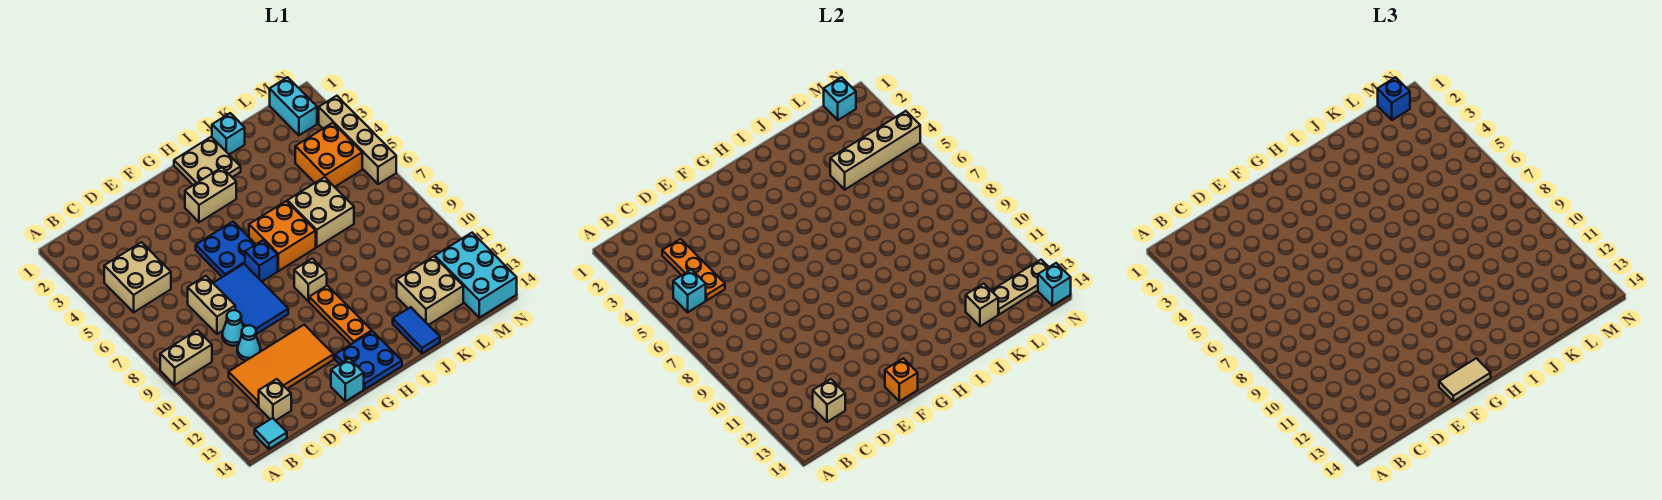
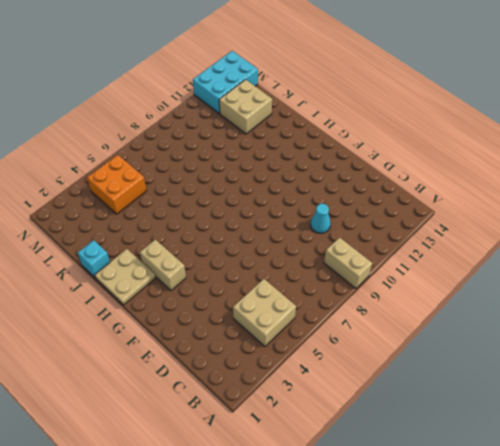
none -> cyan 1x1 tile [255,418,287,449]
none -> orange 2x4 tile [229,325,334,407]
none -> tan 1x1 brick [259,379,291,421]
none -> tan 1x2 brick [188,276,235,334]

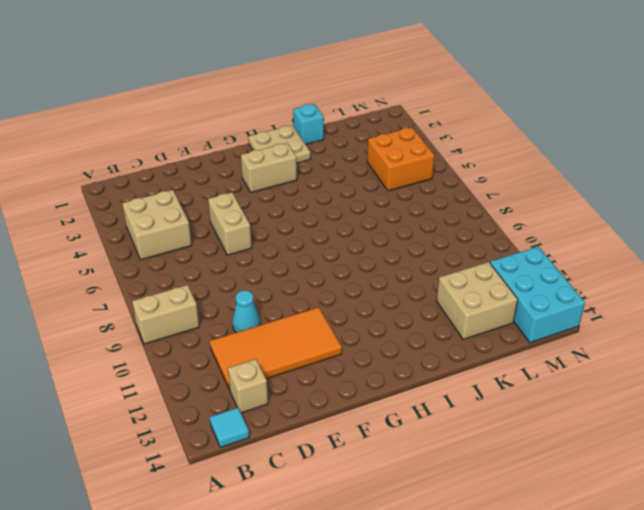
tan 1x2 brick [208,192,252,255] -> tan 1x2 brick moved to [188,276,235,334]
none -> cyan 1x1 cone [222,310,244,346]
none -> blue 2x3 tile [213,264,288,334]
none -> blue 2x2 plate [196,222,256,277]
none -> cyan 1x1 brick [331,358,364,401]

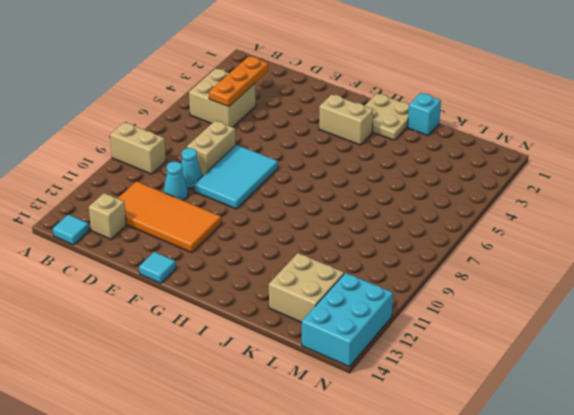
cyan 2x3 tile [194,145,278,209] -> blue 2x3 tile [213,264,288,334]
cyan 1x1 tile [139,252,176,283] -> cyan 1x1 brick [331,358,364,401]
none -> blue 2x2 plate [196,222,256,277]
none -> blue 1x1 brick [245,240,278,281]
none -> blue 2x2 plate [335,331,402,389]
none -> orange 2x2 brick [249,201,316,271]

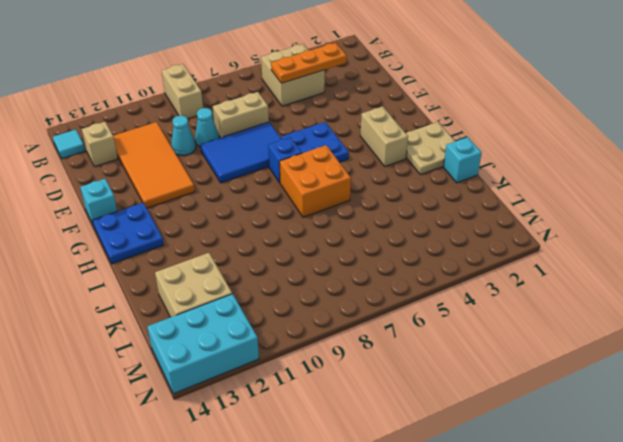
none -> tan 1x1 brick [294,258,327,302]
none -> orange 1x3 plate [309,286,372,344]
none -> tan 2x2 brick [287,177,354,247]
none -> blue 1x2 tile [393,307,440,353]

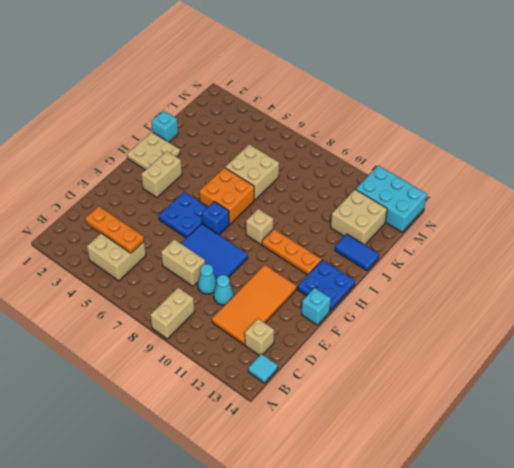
none -> orange 2x2 brick [295,123,362,187]
none -> cyan 1x2 brick [270,77,317,135]
none -> tan 1x4 brick [319,96,396,184]
none -> cyan 1x1 brick [673,269,706,312]

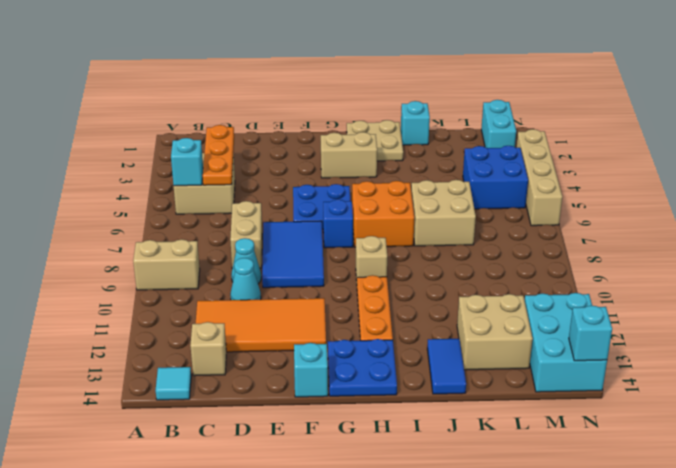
blue 2x2 brick [463,146,528,209] -> orange 2x2 brick [295,123,362,187]
none -> tan 1x1 brick [813,379,845,422]
none -> orange 1x1 brick [885,358,918,401]
none -> tan 1x4 brick [830,111,920,190]
none -> tan 1x1 brick [966,284,998,326]

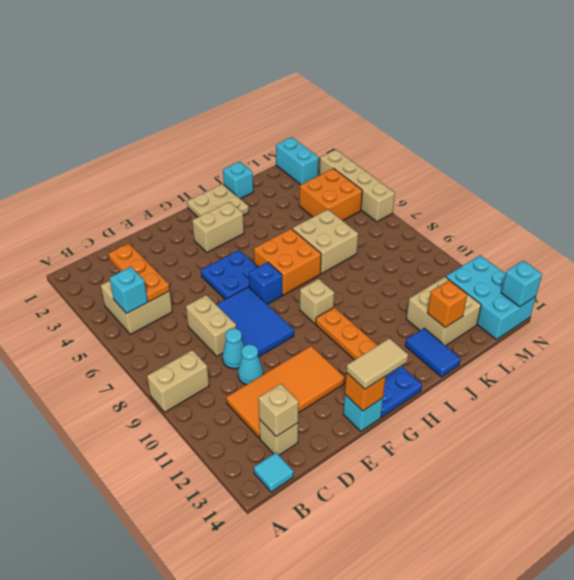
orange 1x1 brick [427,280,467,328] -> tan 1x1 brick [966,284,998,326]
none -> tan 1x4 brick [830,111,920,190]
none -> tan 1x3 plate [991,260,1049,315]
none -> cyan 1x1 brick [824,77,856,120]
none -> blue 1x1 brick [1378,77,1410,120]

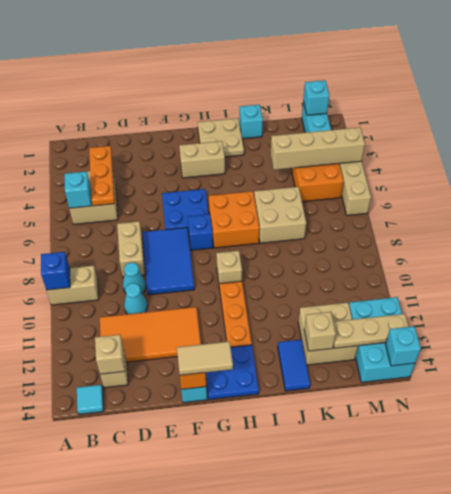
blue 1x1 brick [41,252,70,290] -> blue 1x1 brick moved to [1378,77,1410,120]

